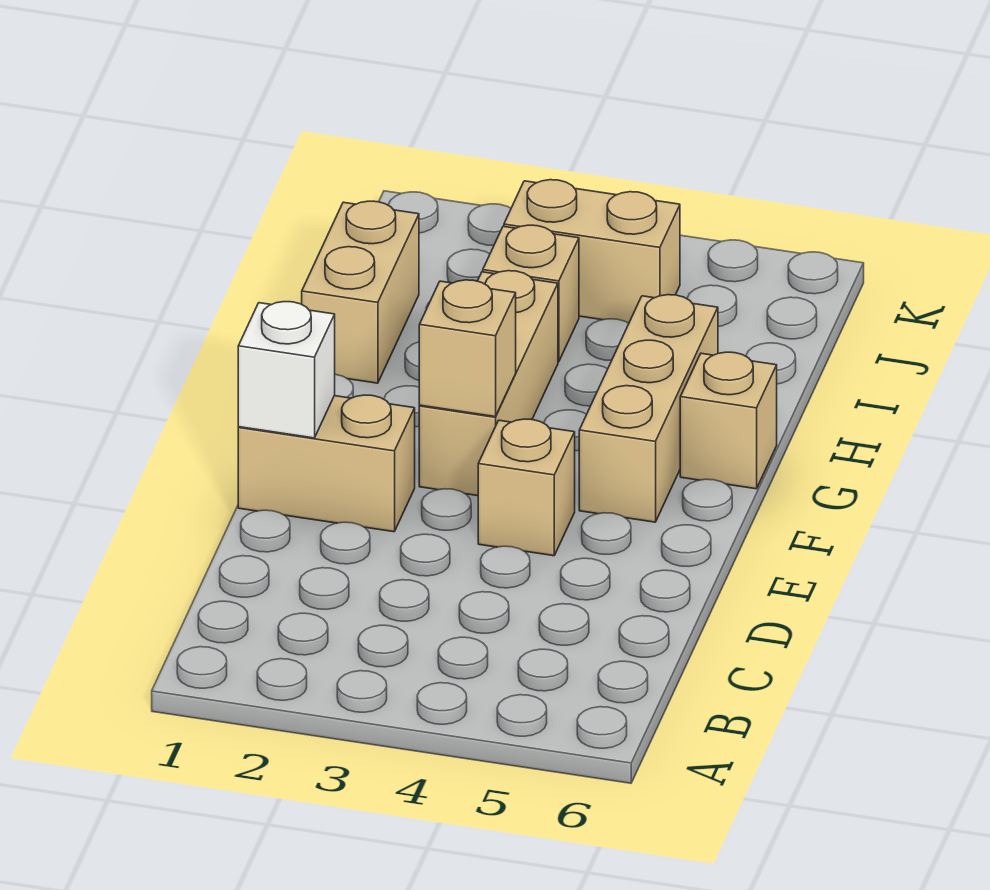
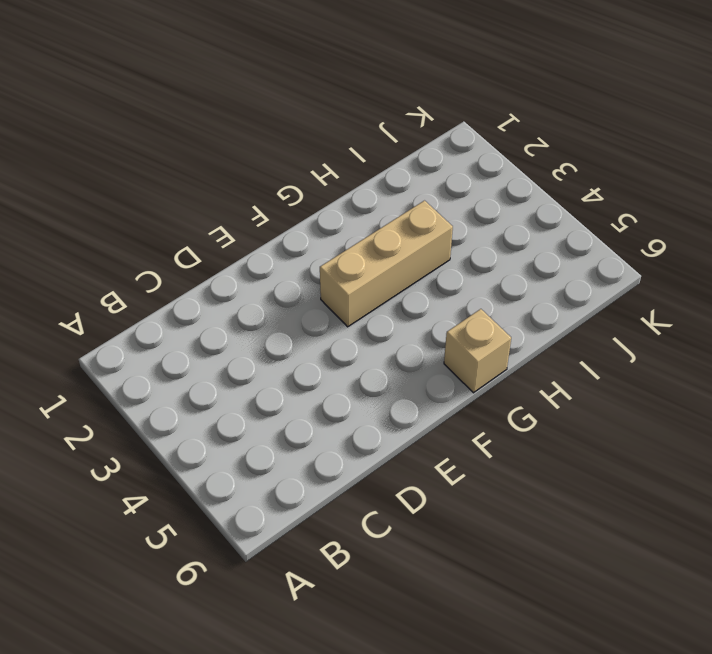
none -> tan 1x2 brick [238,395,415,532]
none -> tan 1x1 brick [478,419,575,556]

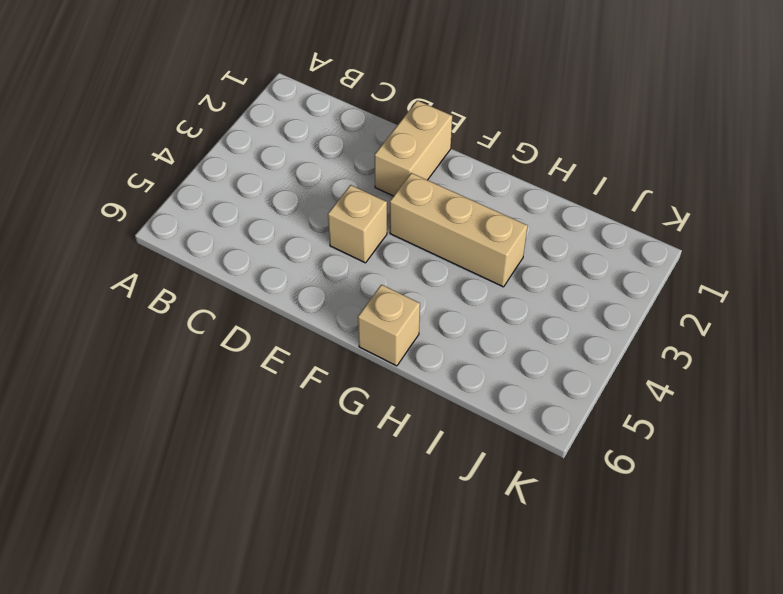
none -> tan 1x3 brick [579,295,718,522]
none -> tan 1x2 brick [302,201,419,383]

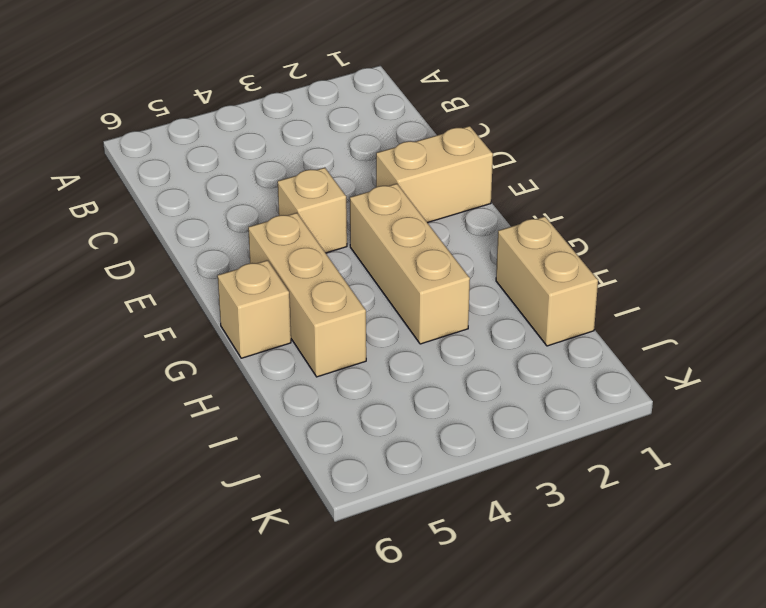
none -> tan 1x1 brick [483,225,579,362]
none -> tan 1x2 brick [504,180,680,323]

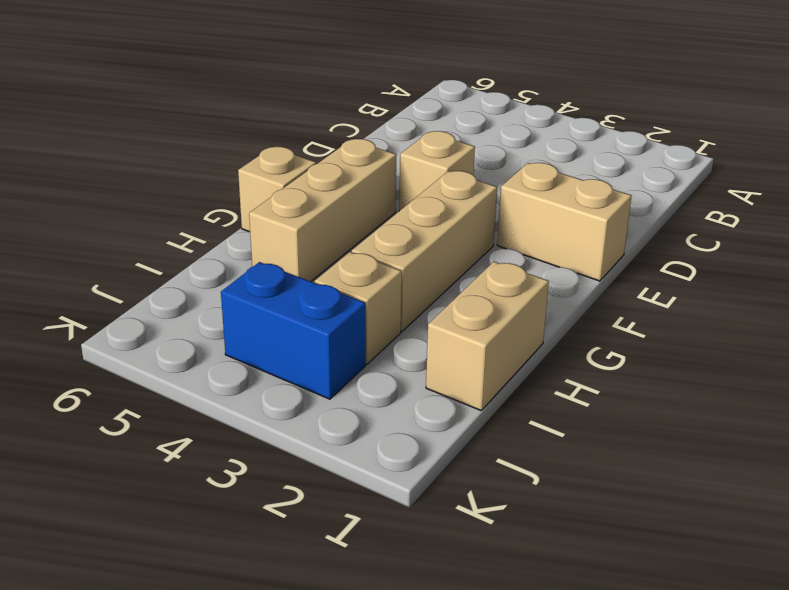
blue 1x2 brick [221,262,366,399] -> tan 1x2 brick [504,180,680,323]
none -> white 1x1 brick [238,302,335,438]
none -> tan 1x1 brick [419,280,516,417]

